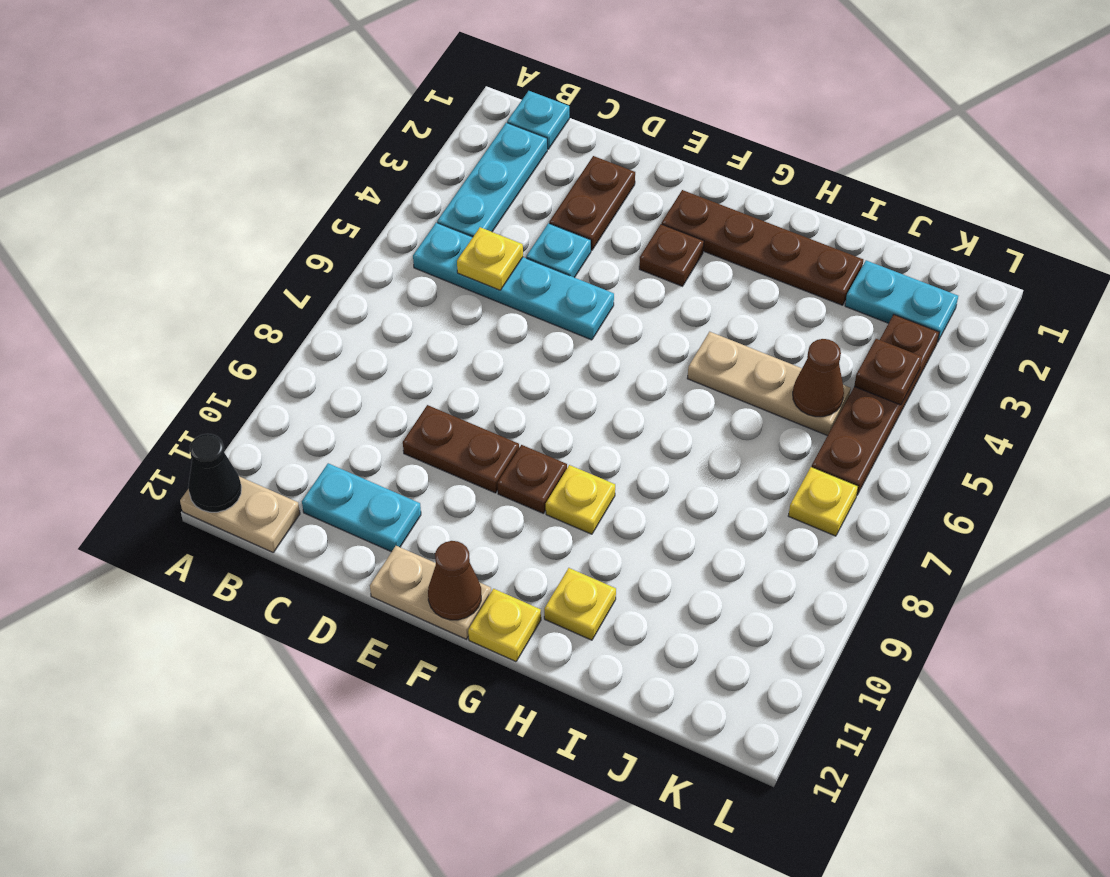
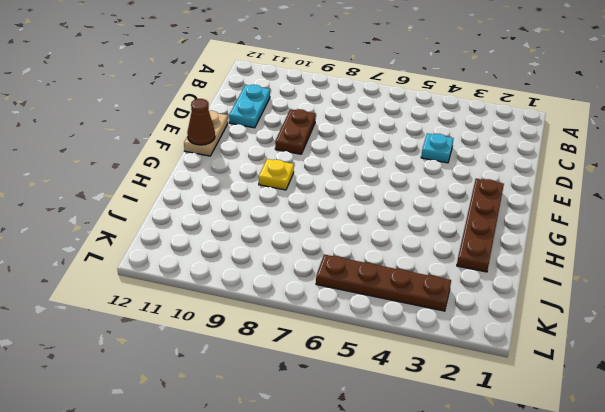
none -> tan 1x2 plate [180,476,300,552]
none -> cyan 1x1 plate [507,91,569,149]
none -> cyan 1x3 plate [437,123,547,237]

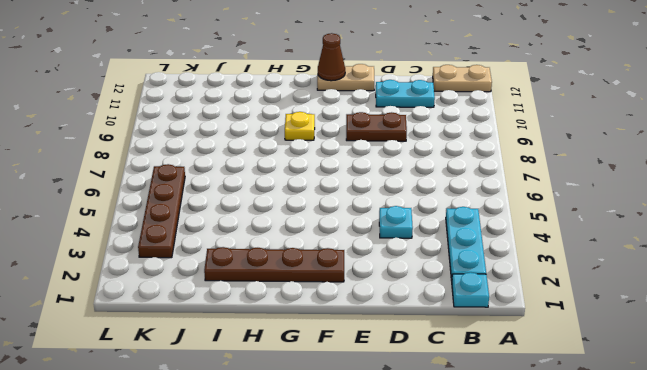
none -> cyan 1x4 plate [413,223,614,340]
none -> brown 1x2 plate [549,156,635,251]
none -> brown 1x1 plate [639,224,704,286]

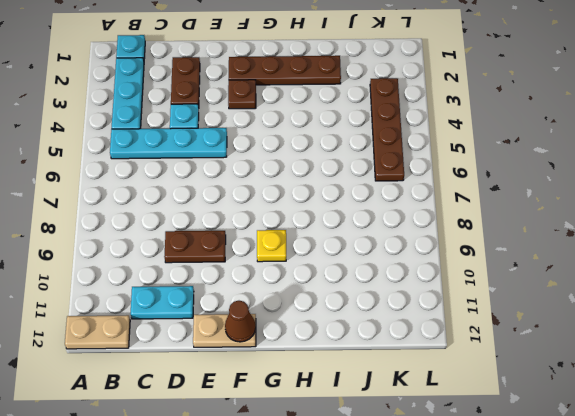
none -> brown 1x1 plate [498,445,567,514]
none -> yellow 1x1 plate [468,589,541,662]
none -> tan 1x3 plate [687,332,851,436]

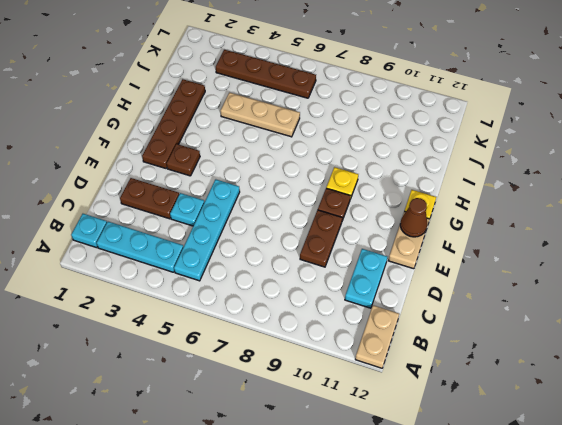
tan 1x3 plate [221,93,300,137] -> tan 1x3 plate turned to [687,332,851,436]
none -> yellow 1x1 plate [544,568,616,640]
none -> cyan 1x2 plate [845,260,958,342]
none -> yellow 1x1 plate [788,467,858,536]

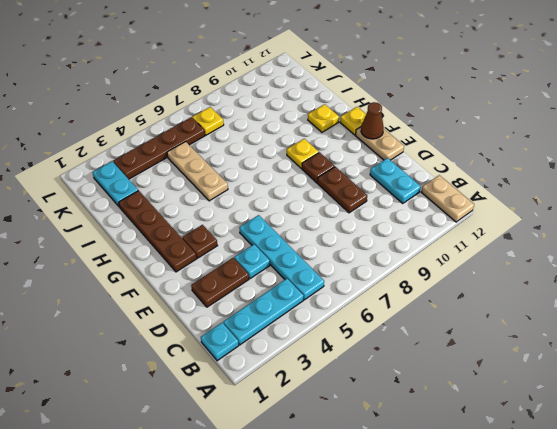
none -> black 1x1 cone [188,434,241,512]
none -> yellow 1x1 plate [457,227,523,290]
none -> brown 1x1 cone [793,339,844,417]

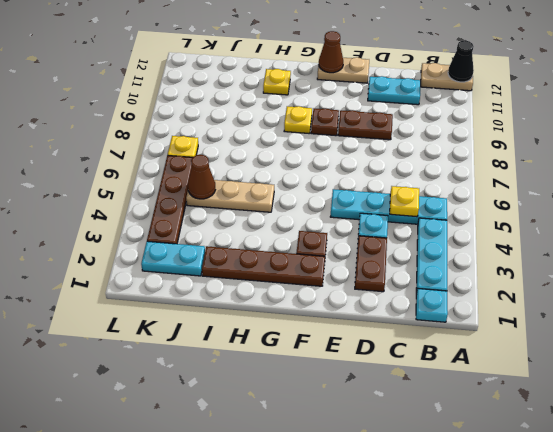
none -> yellow 1x1 plate [468,589,541,662]
none -> brown 1x1 plate [854,339,922,405]

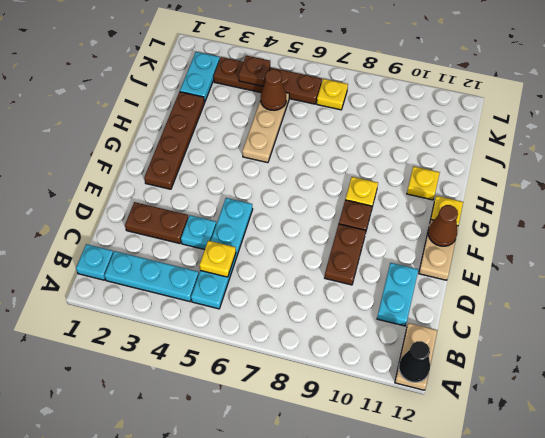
none -> brown 1x1 plate [639,224,704,286]

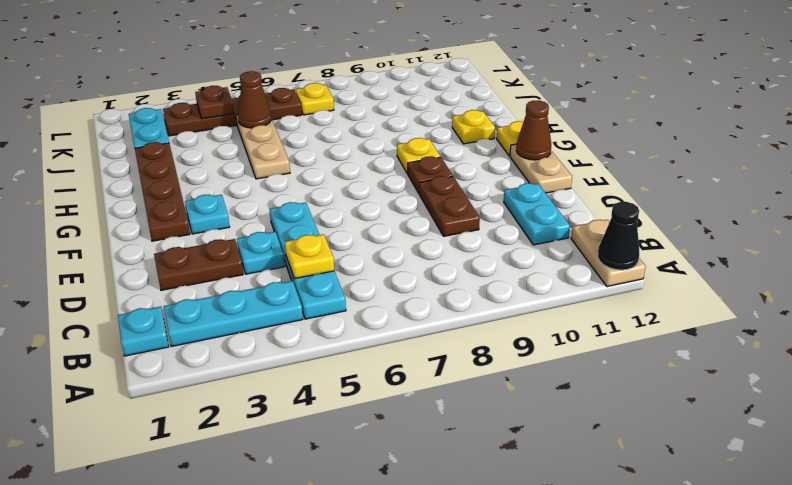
cyan 1x1 plate [185,194,230,234] -> brown 1x1 plate [639,224,704,286]

